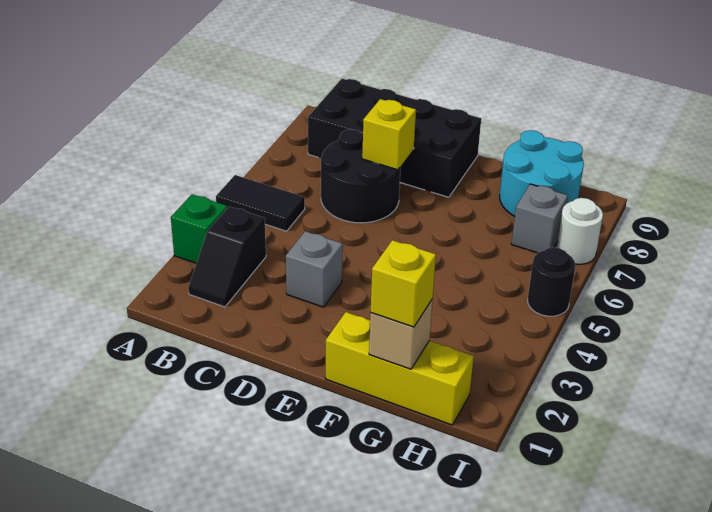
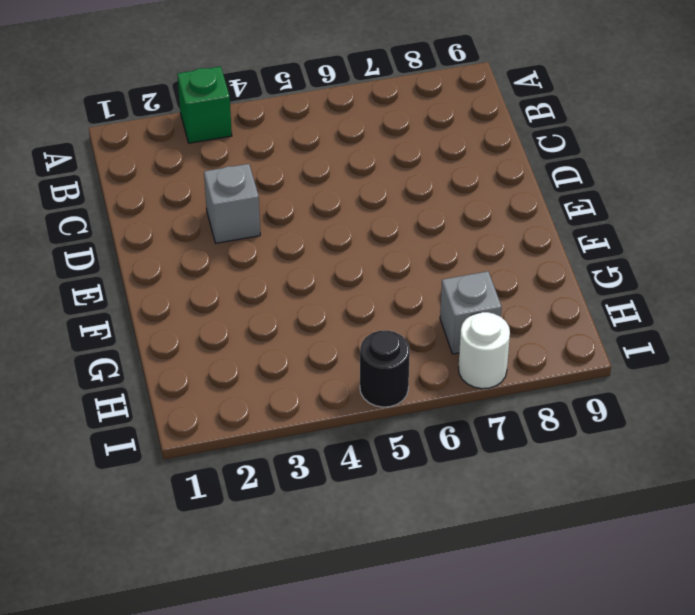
none -> black 1x2 tile [216,175,305,231]
none -> black 1x2 slope [188,206,266,307]
none -> black 2x4 brick [308,79,481,197]

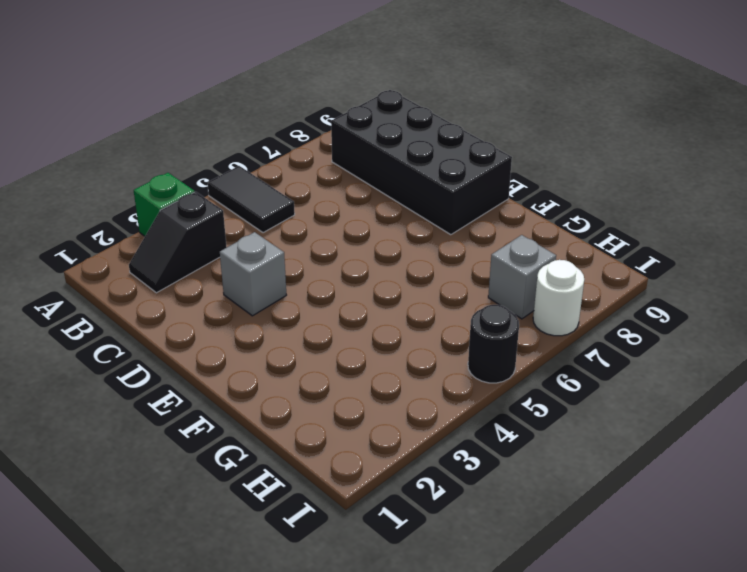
none -> black 2x2 round brick [321,129,401,223]
none -> yellow 1x3 brick [326,312,474,425]
none -> cyan 2x2 round brick [500,130,584,216]

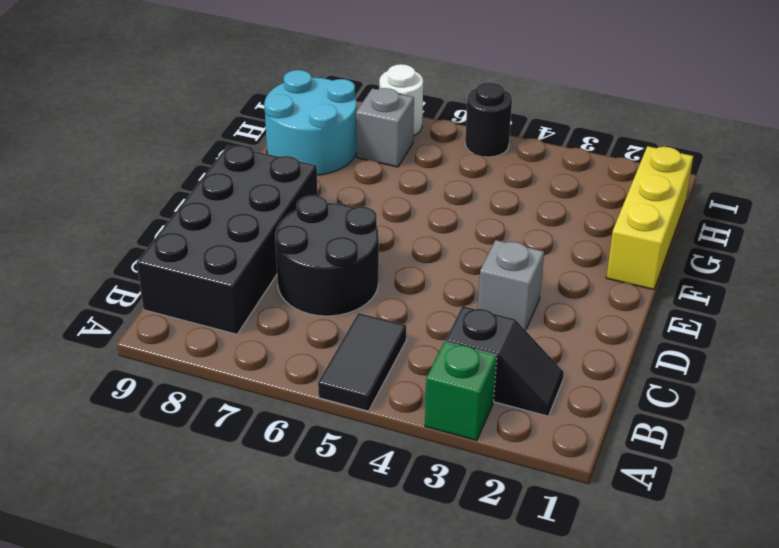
none -> yellow 1x1 brick [362,99,416,170]
none -> tan 1x1 brick [369,299,433,369]
none -> yellow 1x1 brick [371,240,436,327]

